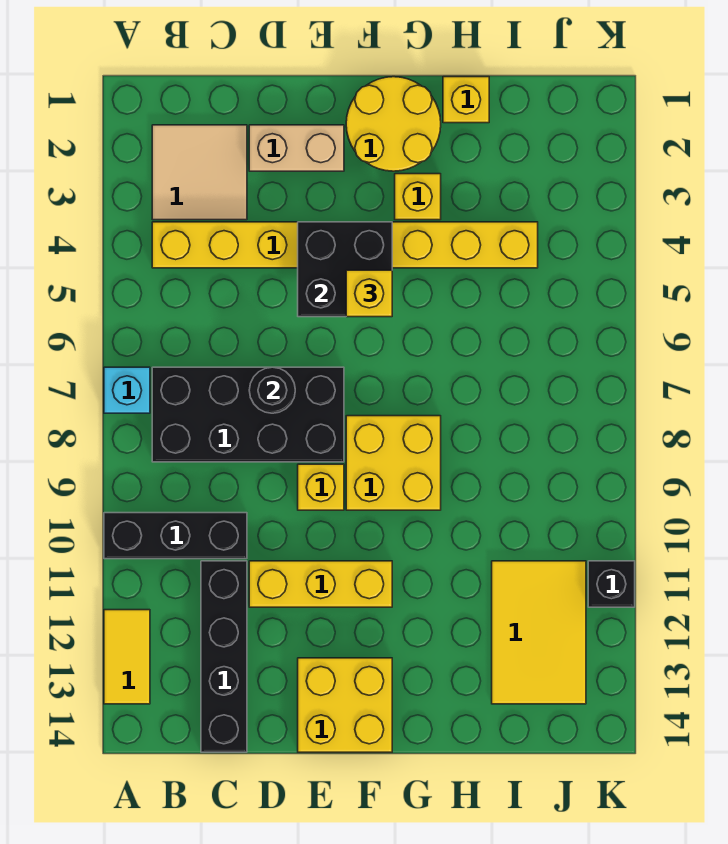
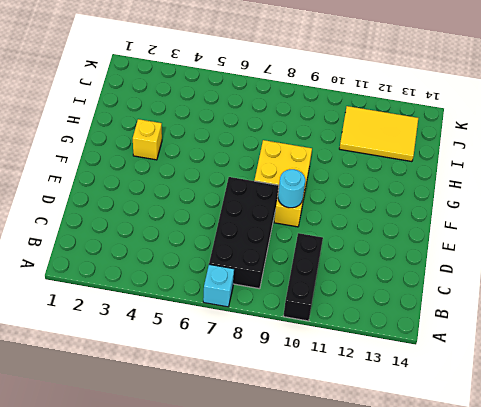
cyan 1x1 round brick [278,169,305,208] -> none
none -> yellow 1x2 tile [104,610,150,704]
none -> tan 2x2 tile [152,125,247,220]
none -> yellow 1x8 brick [152,222,538,268]

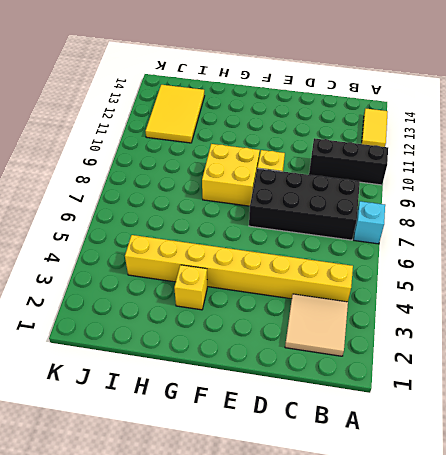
none -> black 1x4 brick [201,561,247,752]
none -> tan 1x2 brick [249,125,344,171]
none -> yellow 1x3 brick [249,561,392,607]

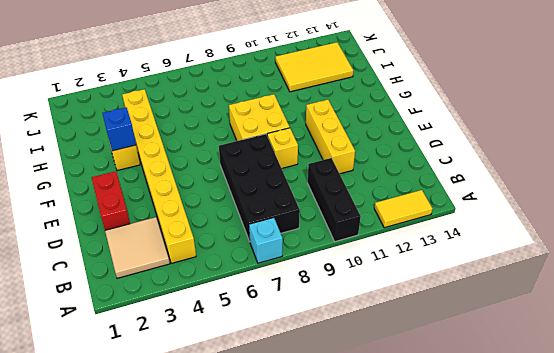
red 1x2 brick [92,171,130,230] -> tan 1x2 brick [249,125,344,171]
blue 1x1 brick [102,107,136,151] -> none
none -> black 1x4 brick [201,561,247,752]
none -> yellow 2x2 brick [298,658,392,752]
none -> yellow 2x2 round brick [346,77,441,171]

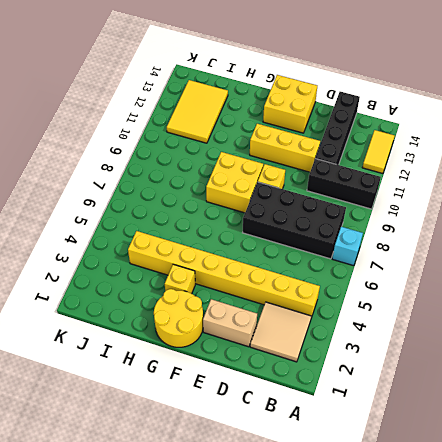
none -> yellow 1x1 brick [443,77,489,123]
none -> black 1x1 brick [588,561,635,607]
none -> black 1x1 round brick [249,367,295,413]

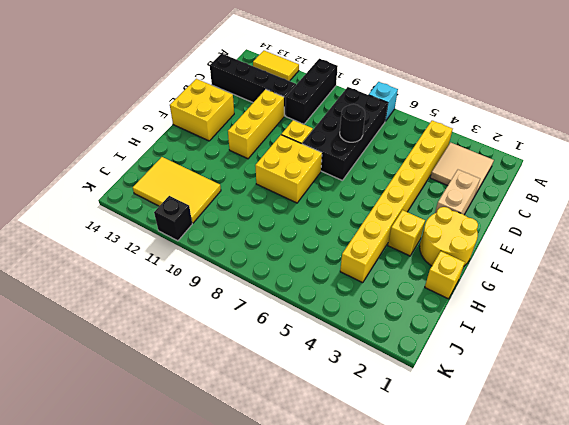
none -> black 2x2 brick [298,222,392,317]
none -> yellow 1x1 brick [346,270,392,317]

